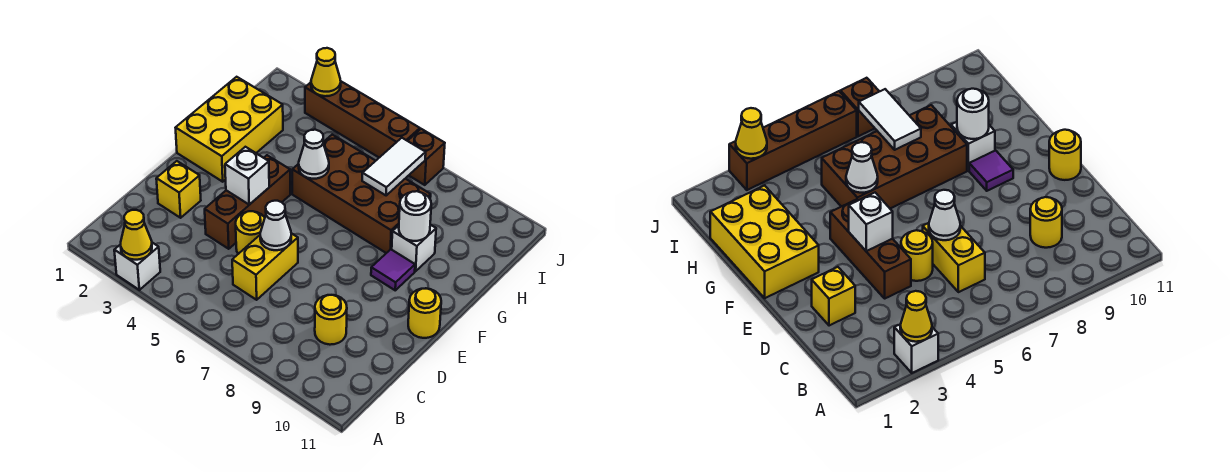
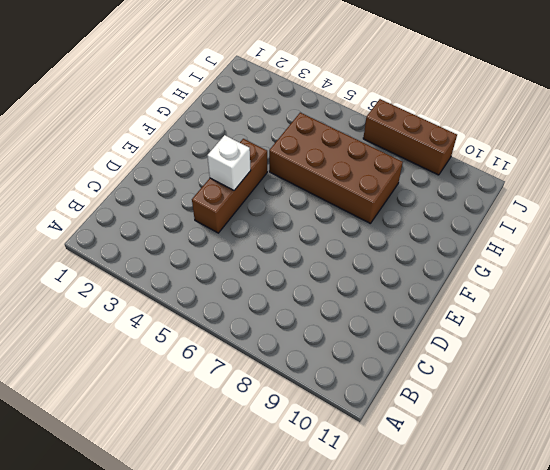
brown 1x3 brick [363,99,457,175] -> brown 1x1 brick [408,129,445,185]
none -> white 1x1 brick [114,243,160,290]
none -> yellow 1x2 brick [232,233,298,300]
none -> yellow 1x1 round brick [315,295,347,345]

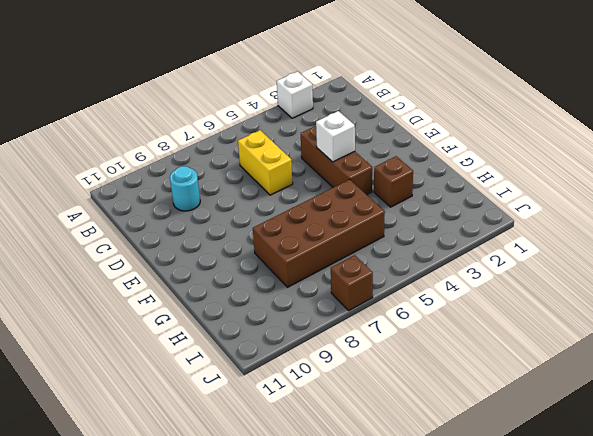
cyan 1x1 round brick [170,166,200,211] -> yellow 1x1 round brick [315,295,347,345]
brown 1x1 brick [374,156,413,207] -> none
none -> yellow 1x1 brick [156,161,201,218]
none -> yellow 1x1 round brick [236,211,265,254]
none -> yellow 1x1 round brick [408,288,441,338]

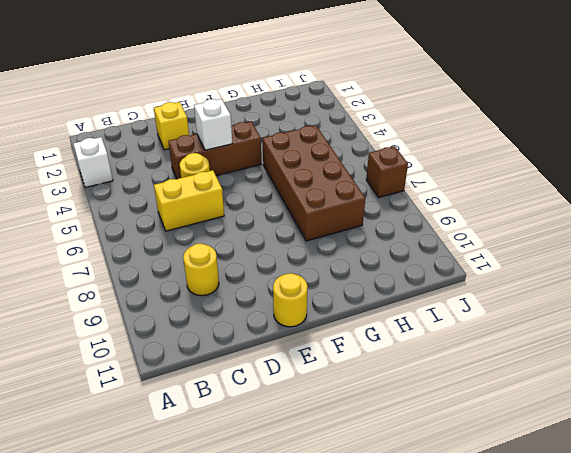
none -> yellow 2x3 brick [176,77,283,182]
none -> purple 1x1 tile [371,249,415,290]
none -> white 1x1 brick [392,225,436,271]

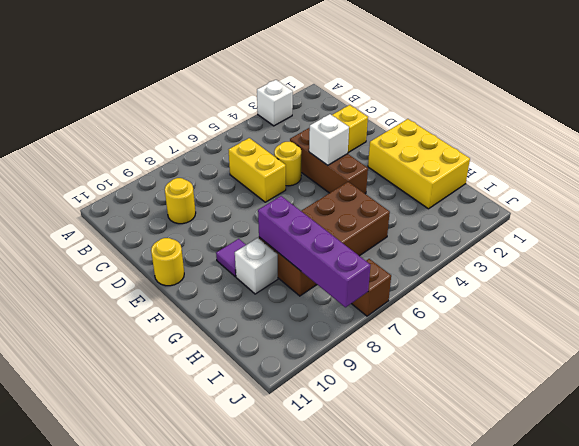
purple 1x4 brick [258,196,370,307] -> none
none -> brown 1x4 brick [305,82,420,158]
none -> yellow 1x1 cone [121,210,152,260]
none -> white 1x1 cone [260,201,291,250]

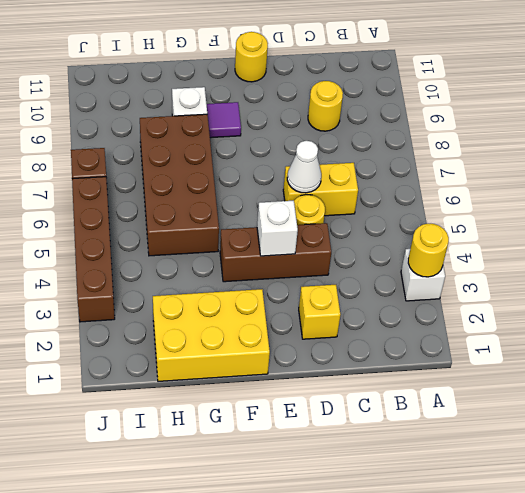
yellow 1x1 round brick [408,224,449,277] -> yellow 1x1 cone [121,210,152,260]
none -> white 1x1 cone [299,130,329,179]
none -> white 1x1 round brick [399,191,431,241]
none -> white 1x2 tile [362,138,426,195]

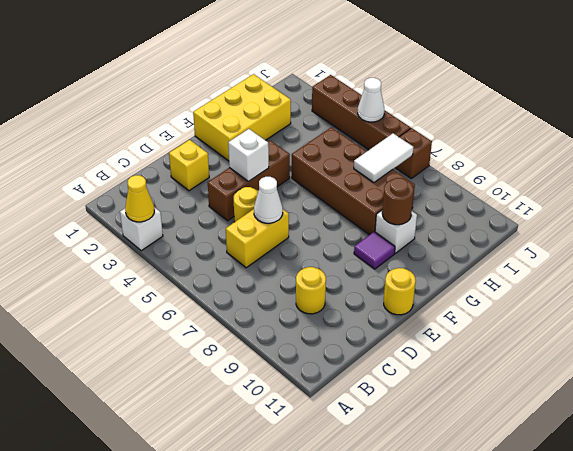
brown 1x1 round brick [382,178,414,225] -> white 1x1 round brick [399,191,431,241]
white 1x1 cone [358,78,384,122] -> white 1x1 cone moved to [299,130,329,179]
none -> yellow 1x1 cone [311,48,341,96]

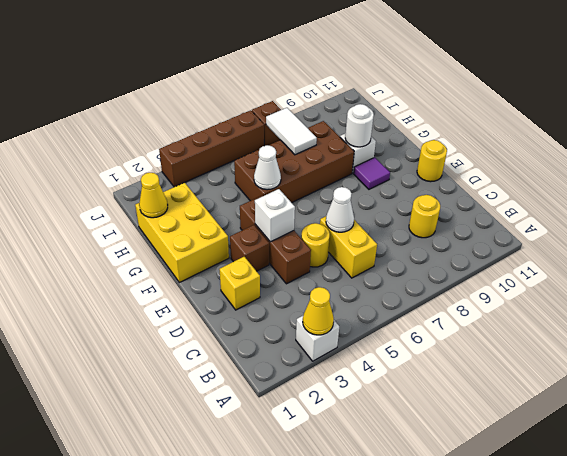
brown 1x1 brick [230,225,269,271] -> none
yellow 1x1 cone [139,173,168,218] -> yellow 1x1 cone moved to [311,48,341,96]

